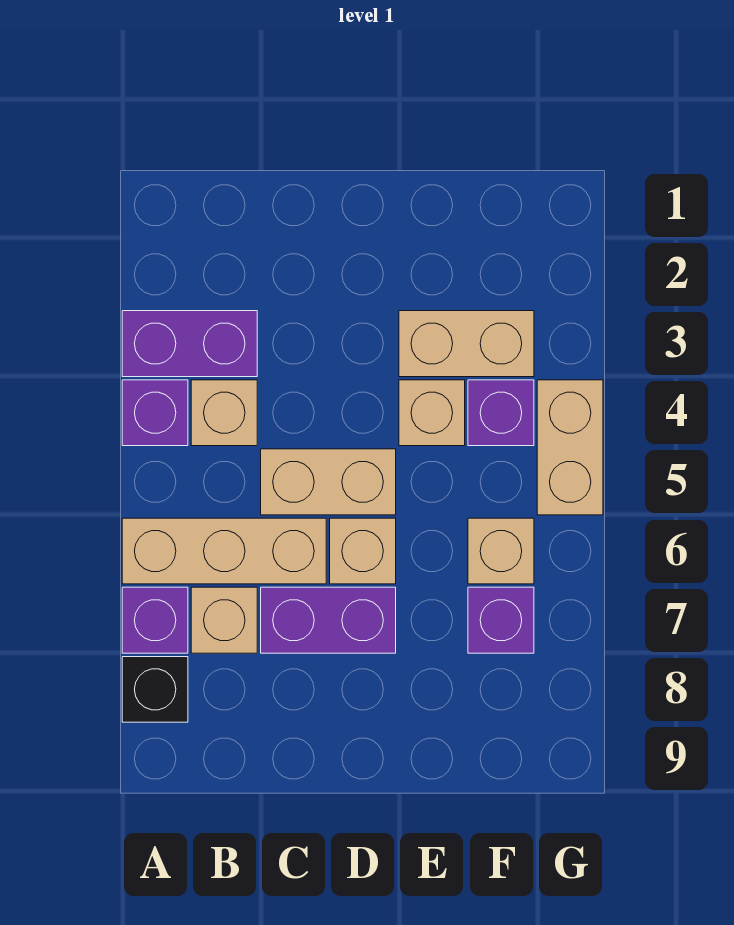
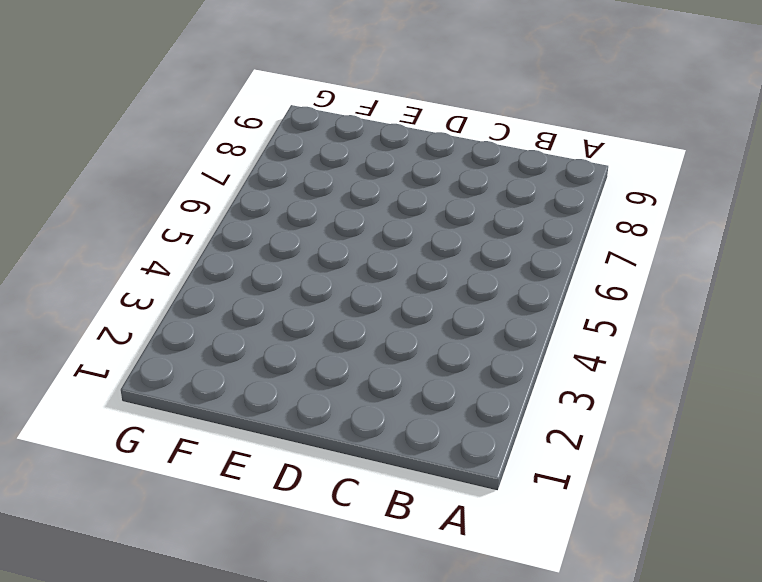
none -> purple 1x2 brick [122,311,257,377]
none -> purple 1x1 brick [122,380,188,446]
none -> tan 1x3 brick [122,518,326,584]

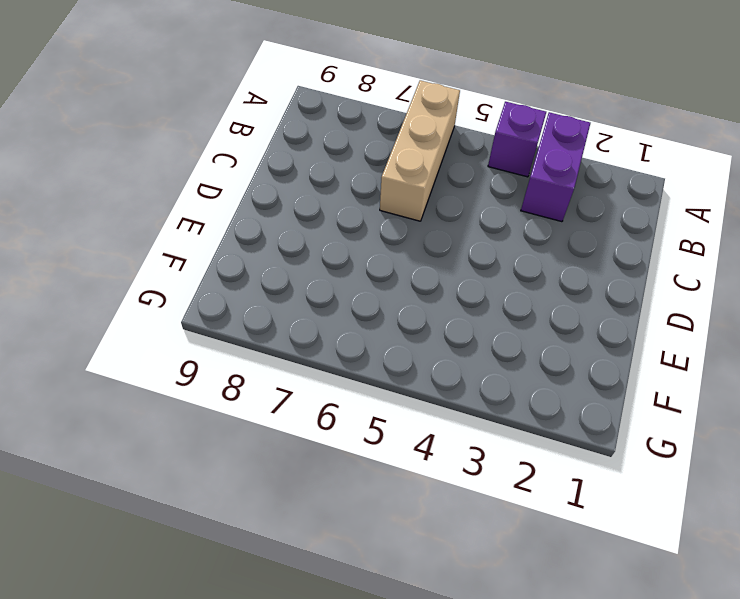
none -> purple 1x1 brick [122,587,188,653]
none -> black 1x1 brick [122,657,188,722]
none -> tan 1x1 brick [191,380,257,446]

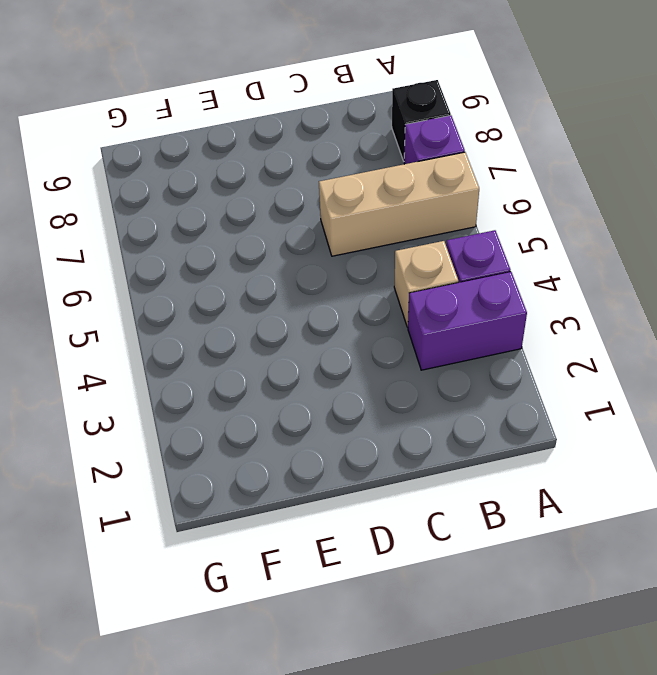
none -> tan 1x1 brick [191,587,257,653]
none -> tan 1x2 brick [261,449,396,515]
none -> purple 1x2 brick [261,587,396,653]

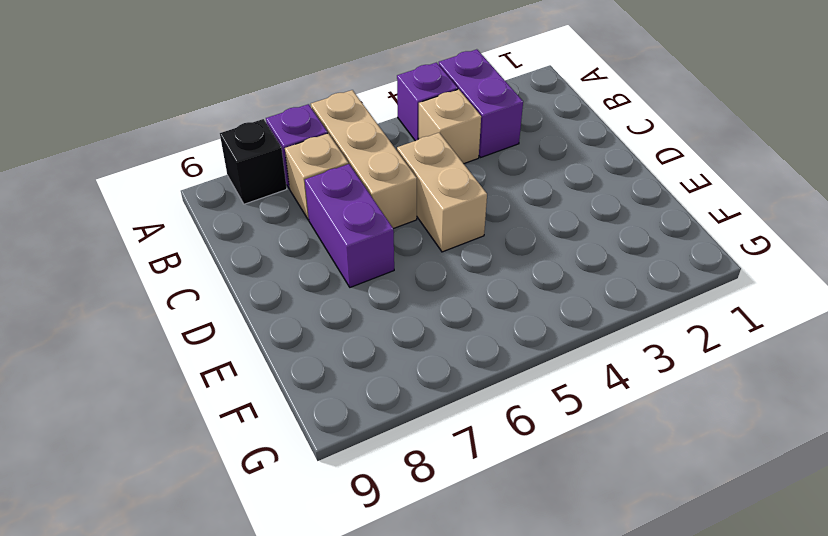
none -> tan 1x1 brick [330,518,396,584]
none -> tan 1x2 brick [399,311,534,377]
none -> tan 1x1 brick [399,380,465,446]

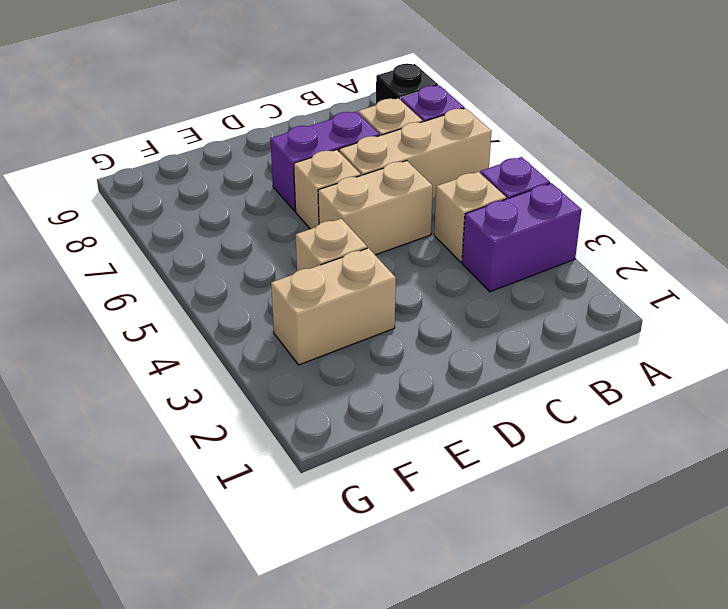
none -> purple 1x1 brick [468,380,534,446]
none -> tan 1x1 brick [468,518,534,584]
none -> purple 1x1 brick [468,587,534,653]

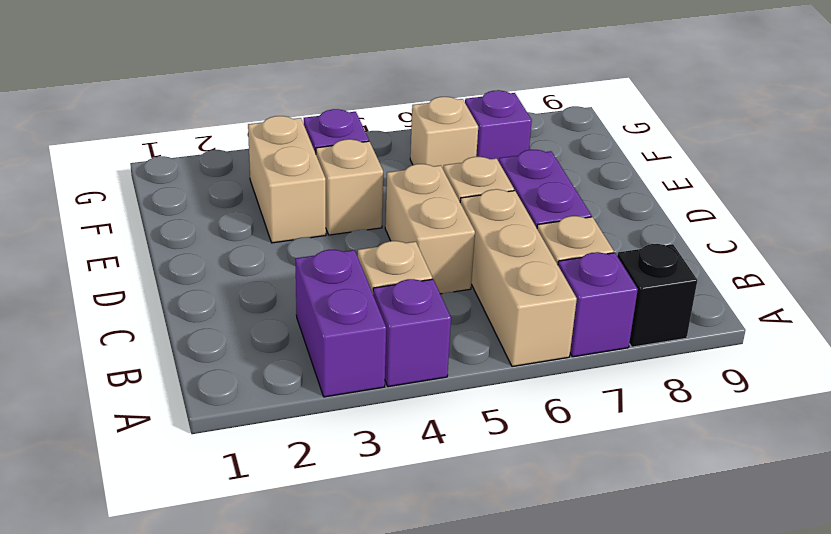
none -> tan 1x2 brick [537,380,603,515]

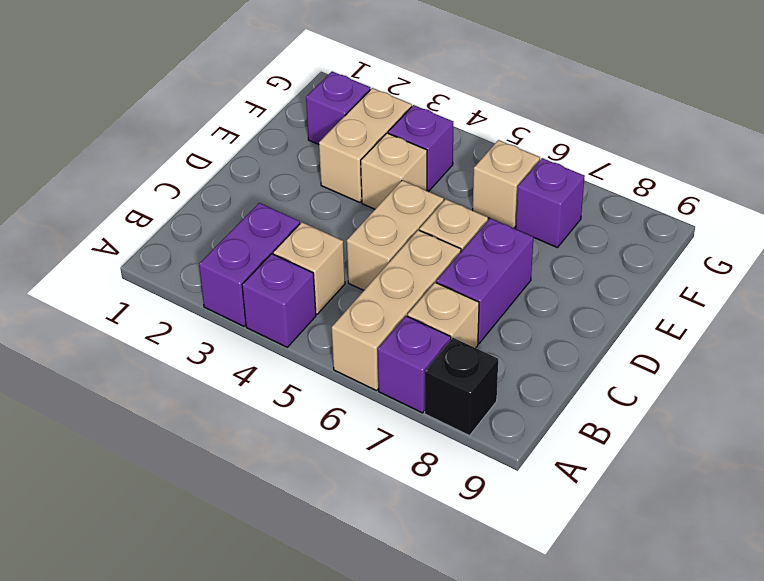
purple 1x1 brick [306,72,370,145] -> none
none -> tan 1x2 brick [537,380,603,515]

